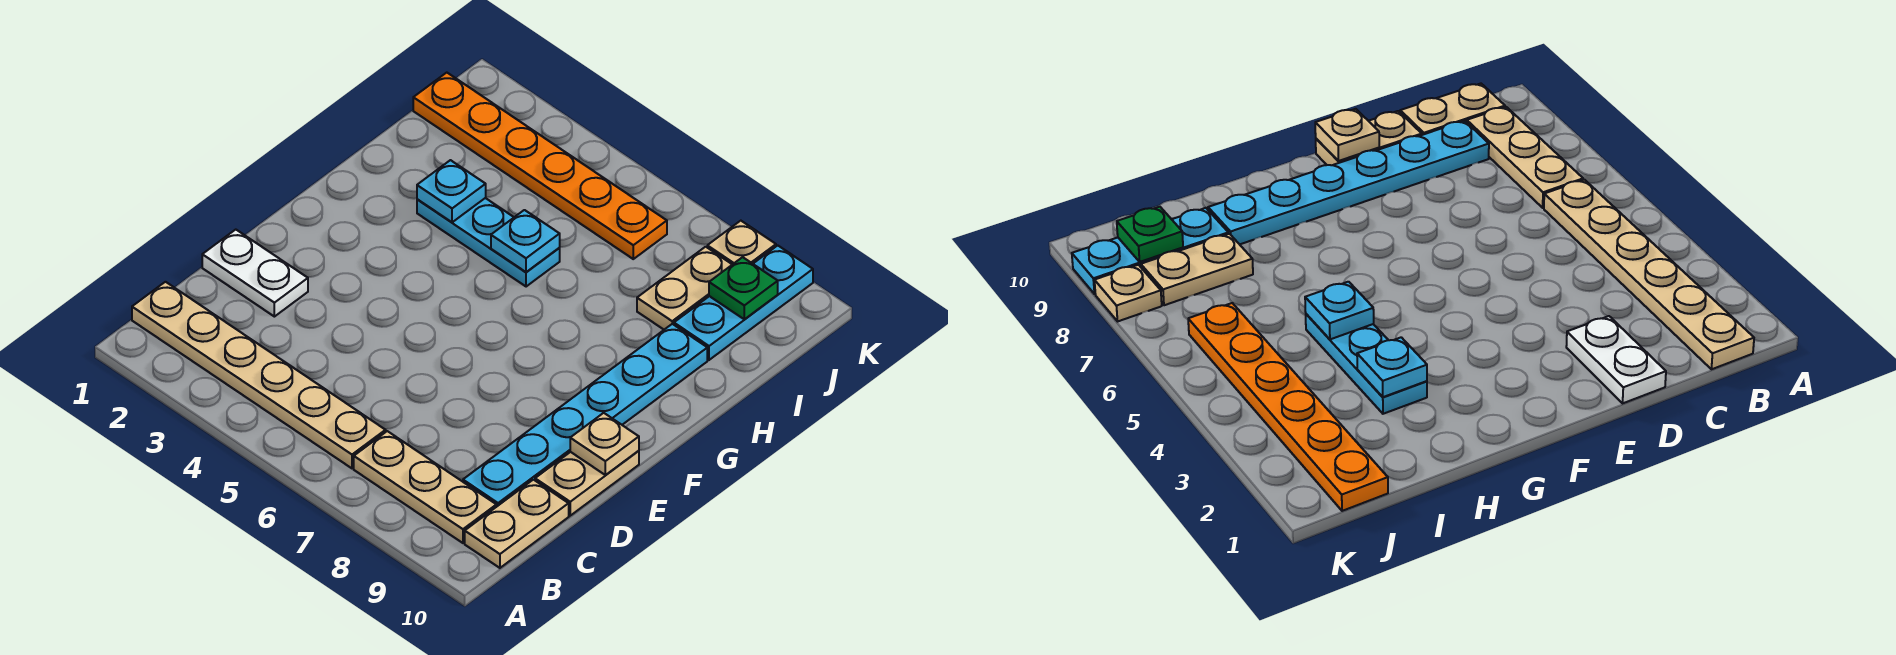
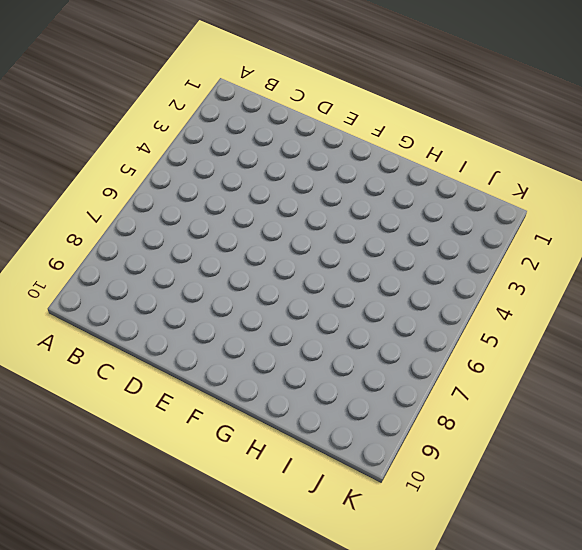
none -> tan 1x6 plate [132,282,386,468]
none -> tan 1x3 plate [354,431,496,543]
none -> tan 1x2 plate [465,480,569,568]

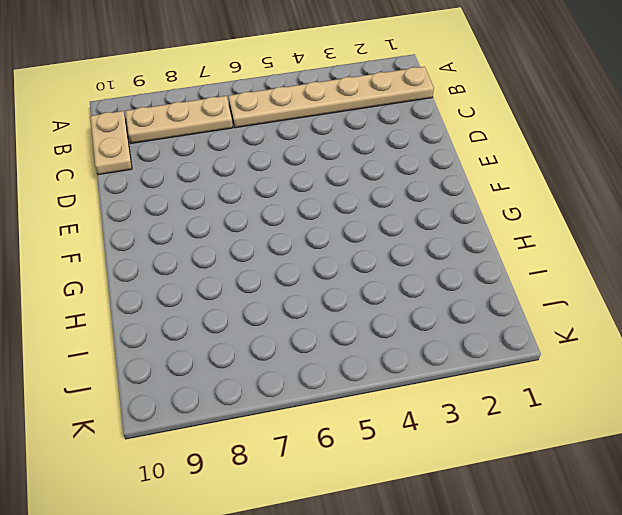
none -> cyan 1x6 plate [463,324,707,507]
none -> white 1x2 plate [202,230,308,317]
none -> tan 1x2 plate [535,451,639,516]

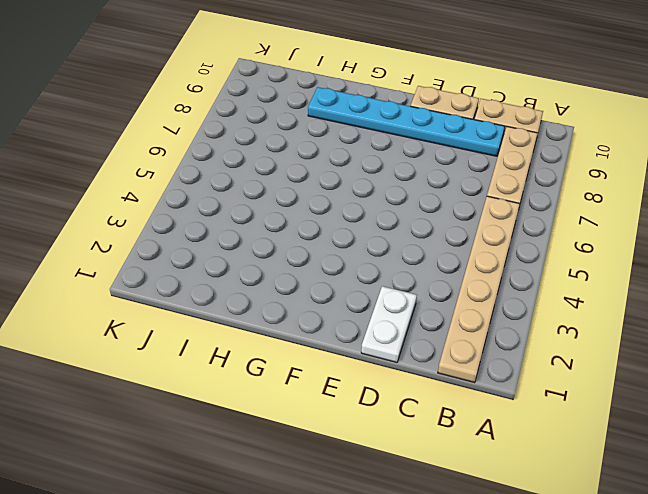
none -> cyan 1x3 plate [417,198,560,287]
none -> tan 1x2 plate [637,247,732,330]
none -> cyan 1x3 plate [674,245,813,360]

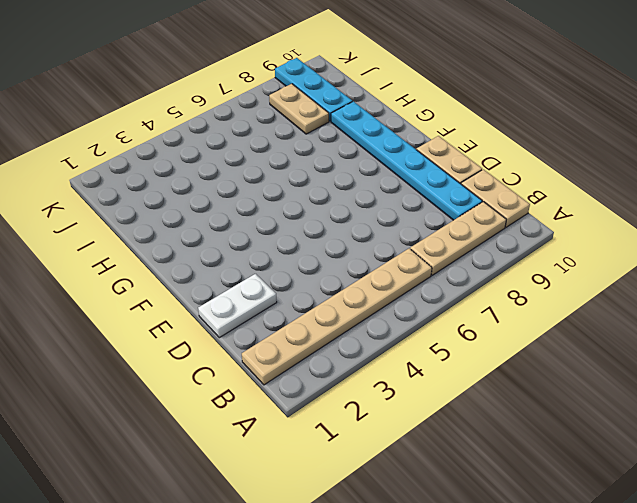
none -> cyan 1x3 plate [417,198,560,287]
none -> orange 1x6 plate [413,73,667,259]
none -> tan 1x1 plate [707,221,776,265]

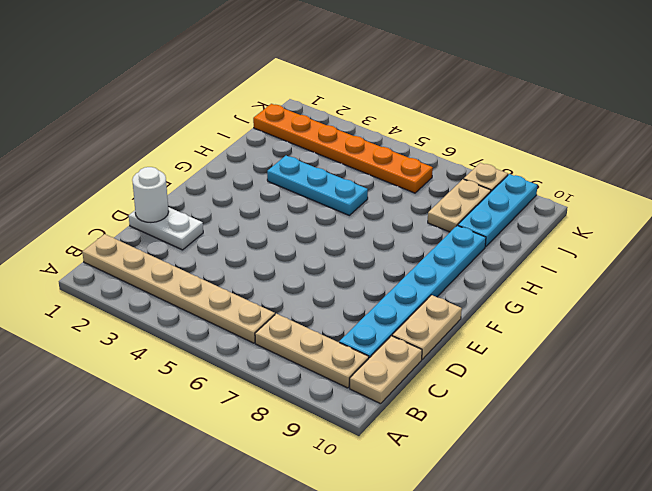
white 1x1 round brick [132,167,169,222] -> none
none -> tan 1x1 plate [570,413,639,475]
none -> cyan 1x1 plate [417,160,486,222]
none -> cyan 1x1 plate [491,210,560,272]

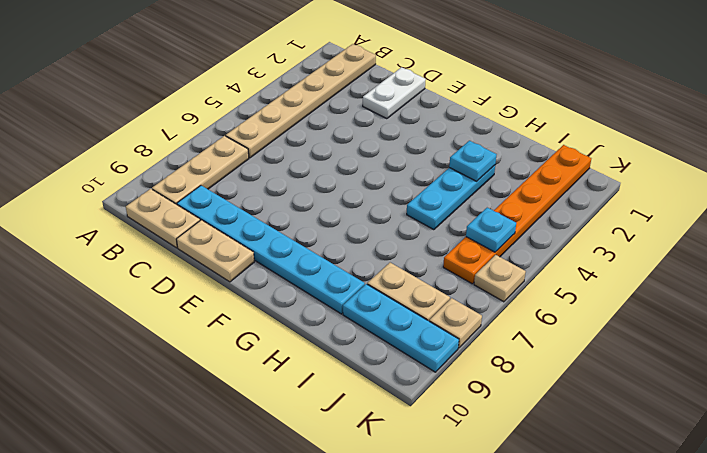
cyan 1x1 plate [466,208,516,252] -> cyan 1x1 plate moved to [491,210,560,272]
tan 1x1 plate [474,255,526,302] -> tan 1x1 plate moved to [570,413,639,475]
none -> green 1x1 plate [709,257,778,319]

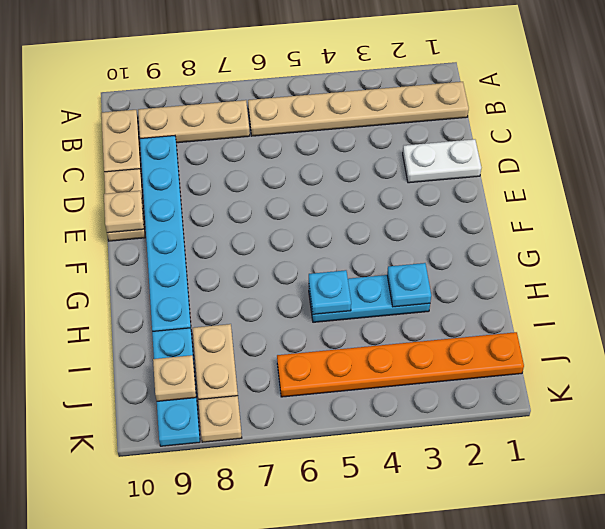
tan 1x1 plate [153,355,196,401] -> green 1x1 plate [709,257,778,319]

